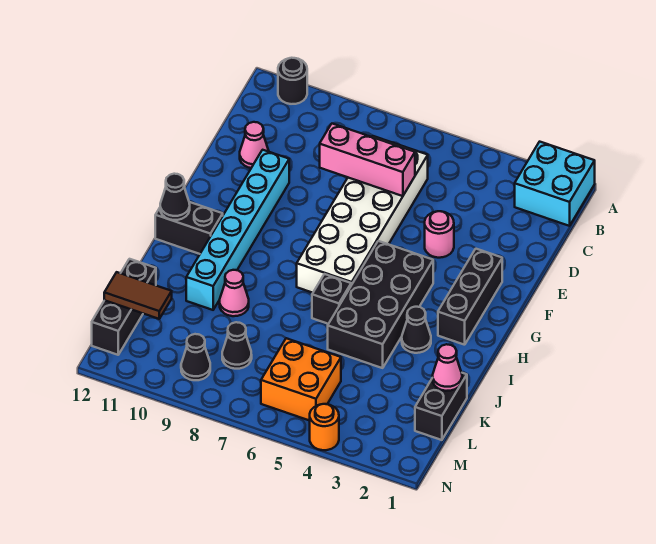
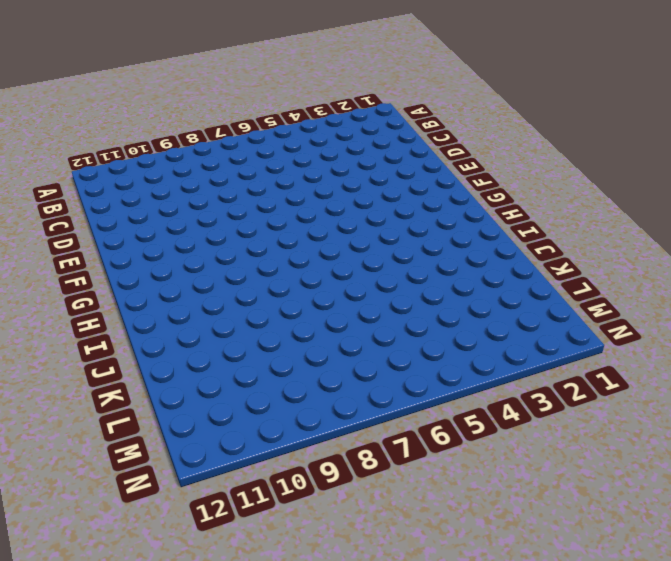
none -> cyan 2x2 brick [515,142,595,226]
none -> black 1x1 round brick [278,58,307,104]
none -> white 2x6 brick [297,136,428,293]

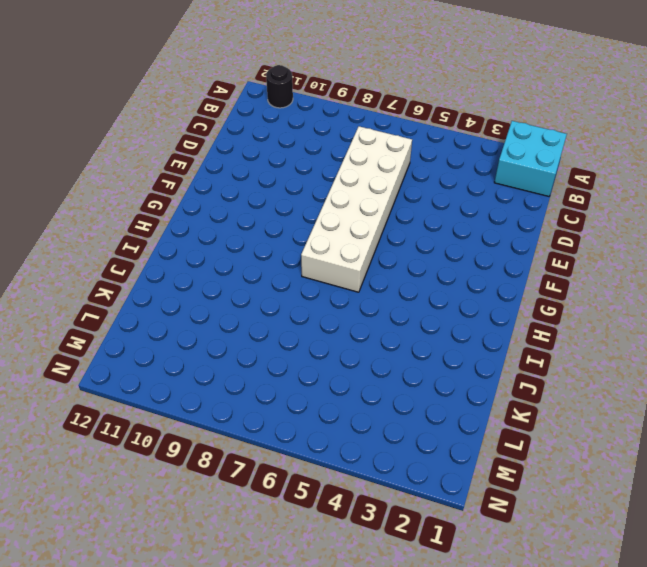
none -> pink 1x1 cone [240,122,269,168]
none -> pink 1x1 round brick [425,211,454,258]
none -> cyan 1x6 brick [186,150,289,310]

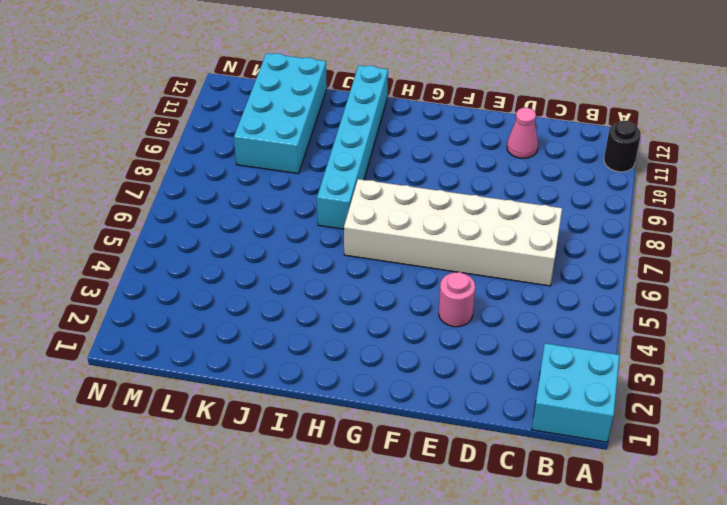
cyan 1x6 brick [317,65,388,229] -> cyan 1x6 brick turned to [186,150,289,310]
cyan 2x4 brick [234,53,327,174] -> black 1x3 brick [92,259,156,355]
none -> black 1x3 brick [438,249,502,345]
none -> black 2x4 brick [328,241,433,368]
none -> black 1x2 brick [155,202,223,254]

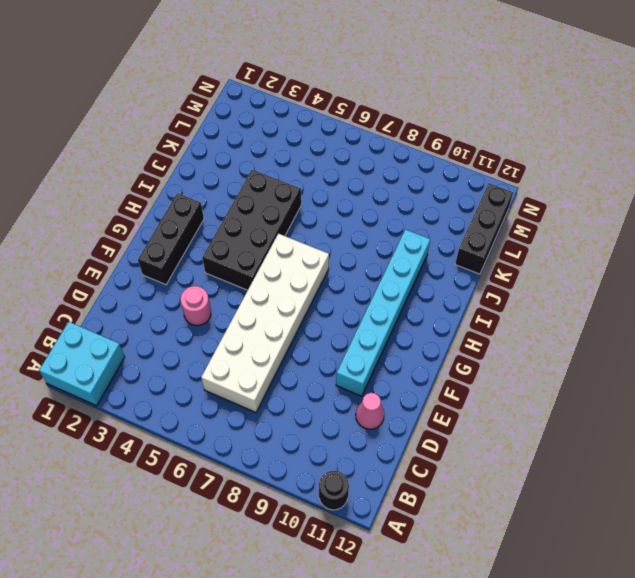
none -> black 1x2 brick [155,202,223,254]
none -> black 1x1 cone [402,307,431,353]
none -> black 1x1 brick [312,274,351,324]

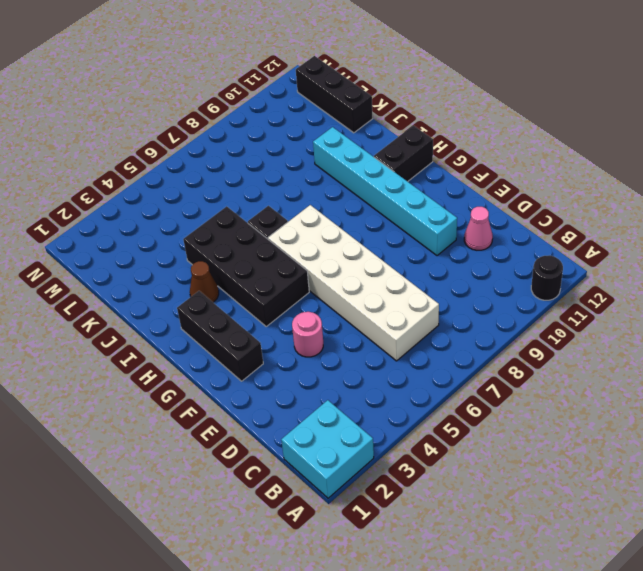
brown 1x1 cone [190,261,219,302] -> black 1x1 cone [402,307,431,353]
none -> pink 1x1 cone [219,270,249,316]
none -> black 1x2 brick [415,373,467,440]
none -> orange 2x2 brick [261,338,341,421]

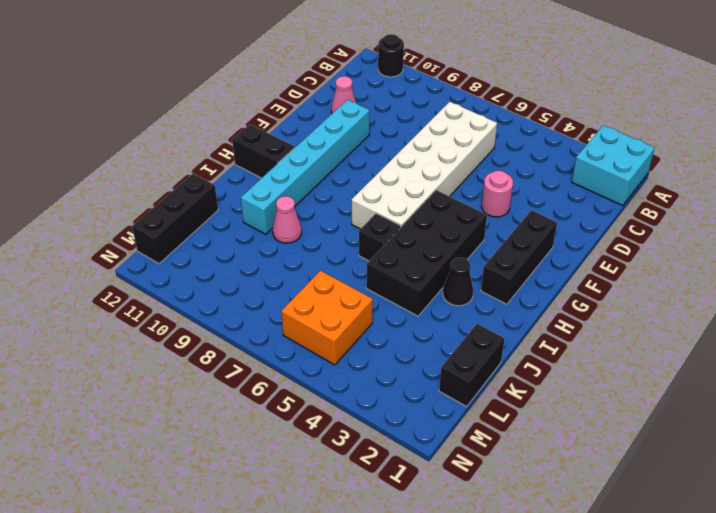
none -> black 1x1 cone [222,322,252,369]
none -> black 1x1 cone [181,334,210,380]
none -> orange 1x1 round brick [310,404,339,450]

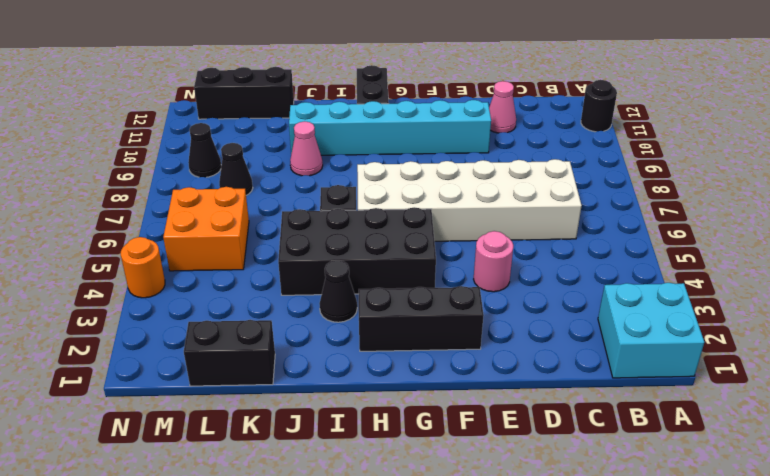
none -> pink 1x3 brick [320,124,415,196]
none -> black 1x1 cone [160,174,190,220]
none -> pink 1x1 cone [433,344,462,391]

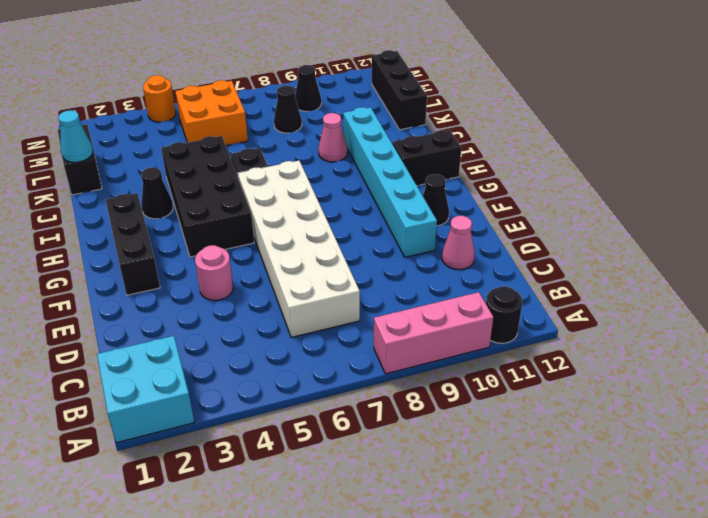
pink 1x3 brick [374,292,493,374] -> pink 1x3 brick moved to [320,124,415,196]
black 1x1 cone [423,174,449,226] -> black 1x1 cone moved to [160,174,190,220]
cyan 1x1 cone [58,110,93,162] -> pink 1x1 cone [433,344,462,391]
none -> brown 1x2 tile [104,272,172,319]

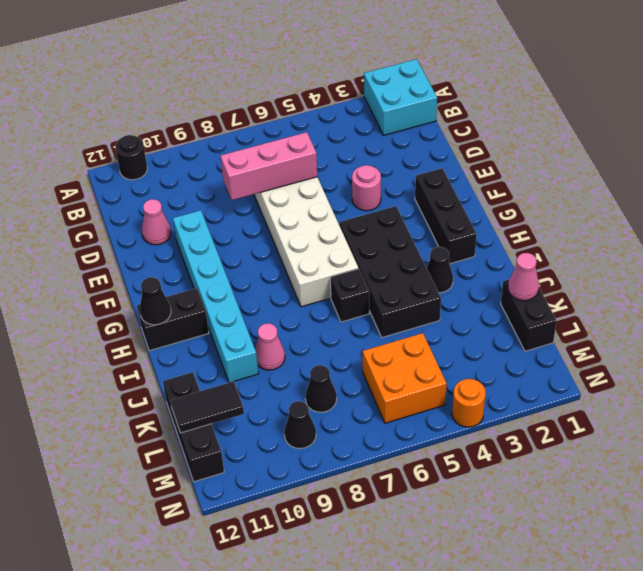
black 1x2 tile [170,381,244,433] -> brown 1x2 tile [104,272,172,319]

